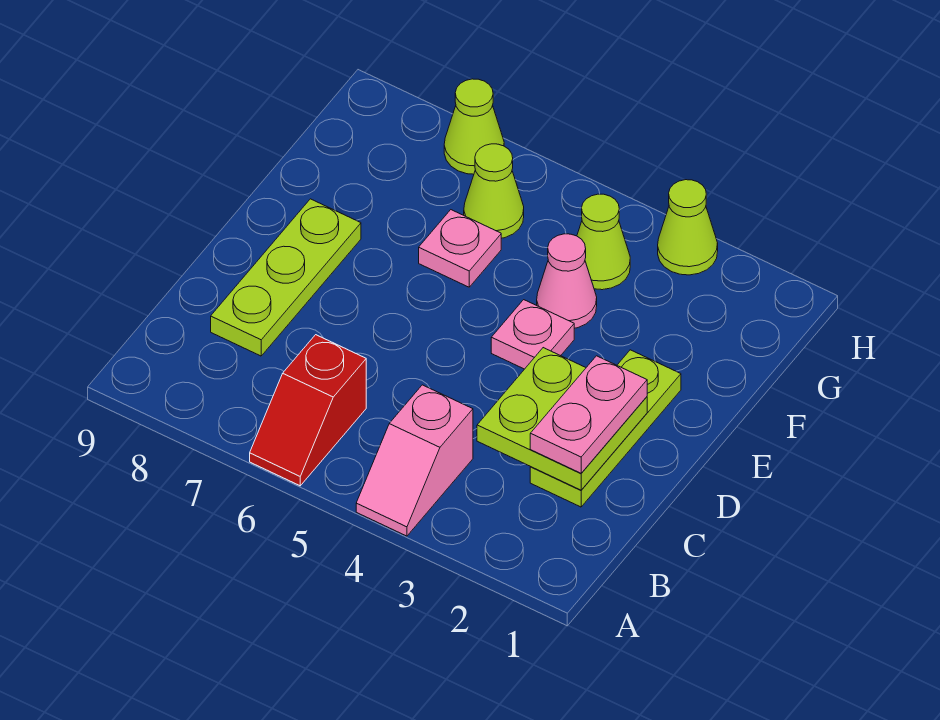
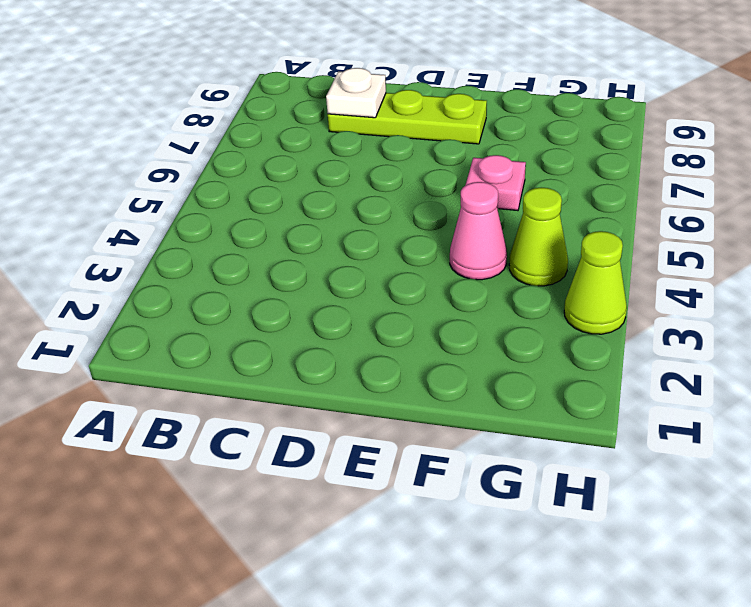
white 1x1 plate [326,68,386,118] -> none
none -> pink 1x2 slope [356,385,473,536]
none -> red 1x2 slope [250,335,366,486]
none -> lime 1x3 plate [530,350,681,507]

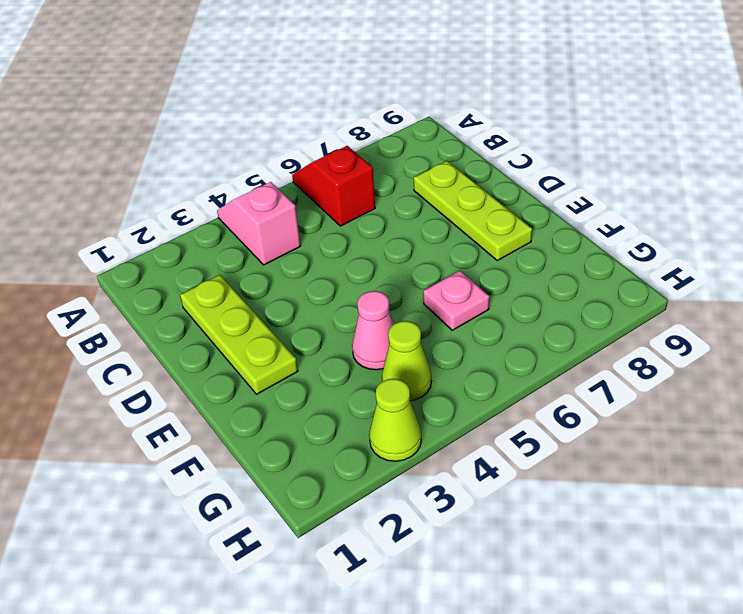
none -> pink 1x1 plate [491,300,574,369]
none -> lime 1x1 cone [464,144,524,238]
none -> lime 1x1 cone [444,79,504,174]

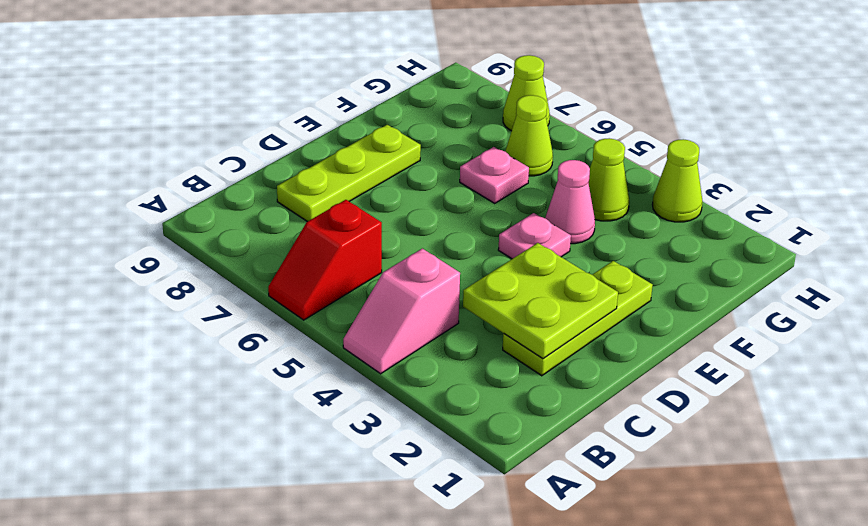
none -> pink 1x2 plate [530,356,647,473]

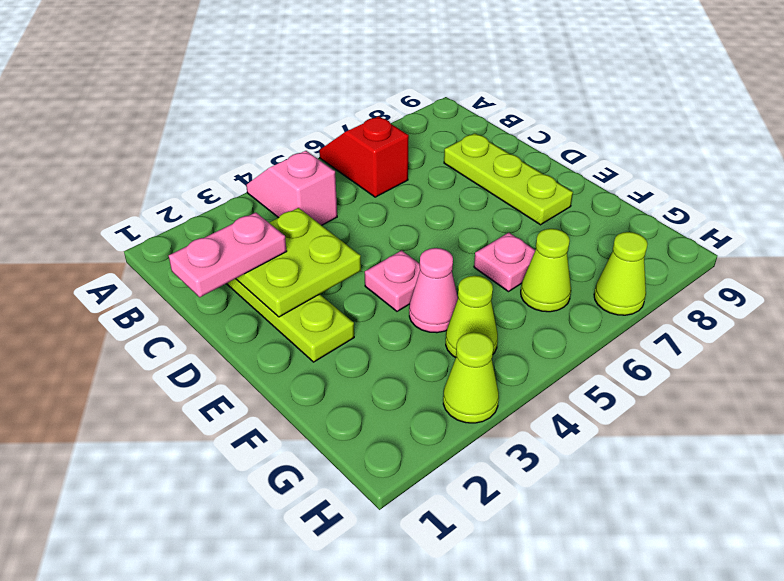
pink 1x2 plate [169,212,287,297] -> pink 1x2 plate turned to [530,356,647,473]

